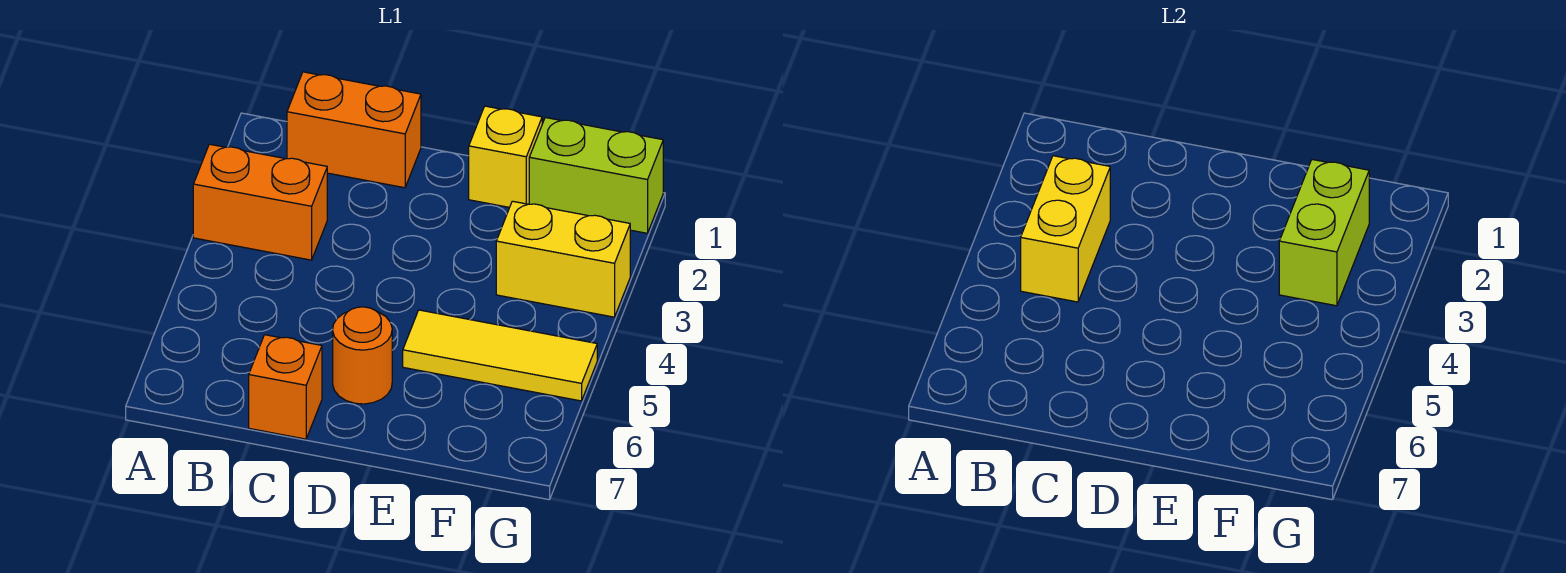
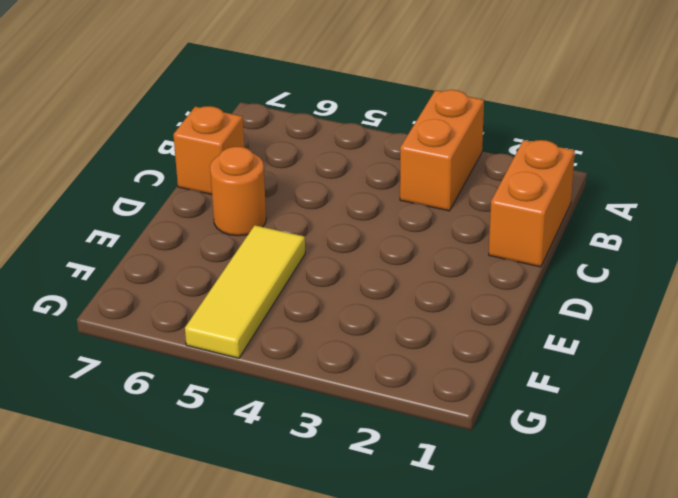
none -> yellow 1x1 brick [469,106,542,207]
none -> lime 1x2 brick [529,118,663,233]

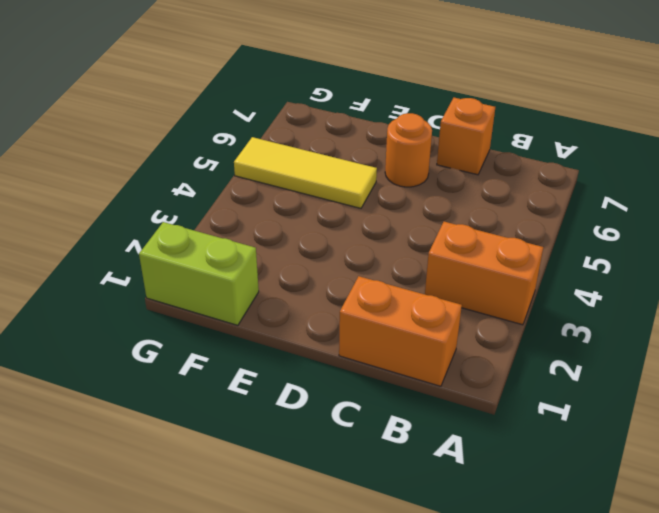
none -> yellow 1x1 brick [469,106,542,207]
none -> yellow 1x2 brick [496,201,630,317]

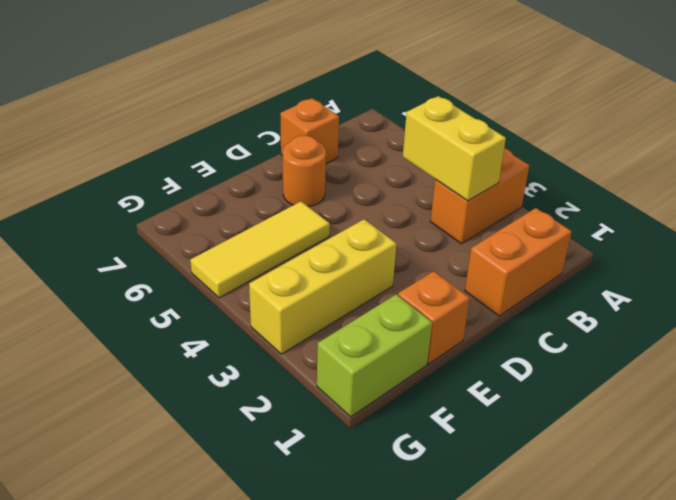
orange 1x1 brick [398,271,470,364] -> yellow 1x1 brick [469,106,542,207]
yellow 1x3 brick [249,219,396,354] -> yellow 1x2 brick [496,201,630,317]
none -> lime 1x2 brick [1279,160,1369,306]

